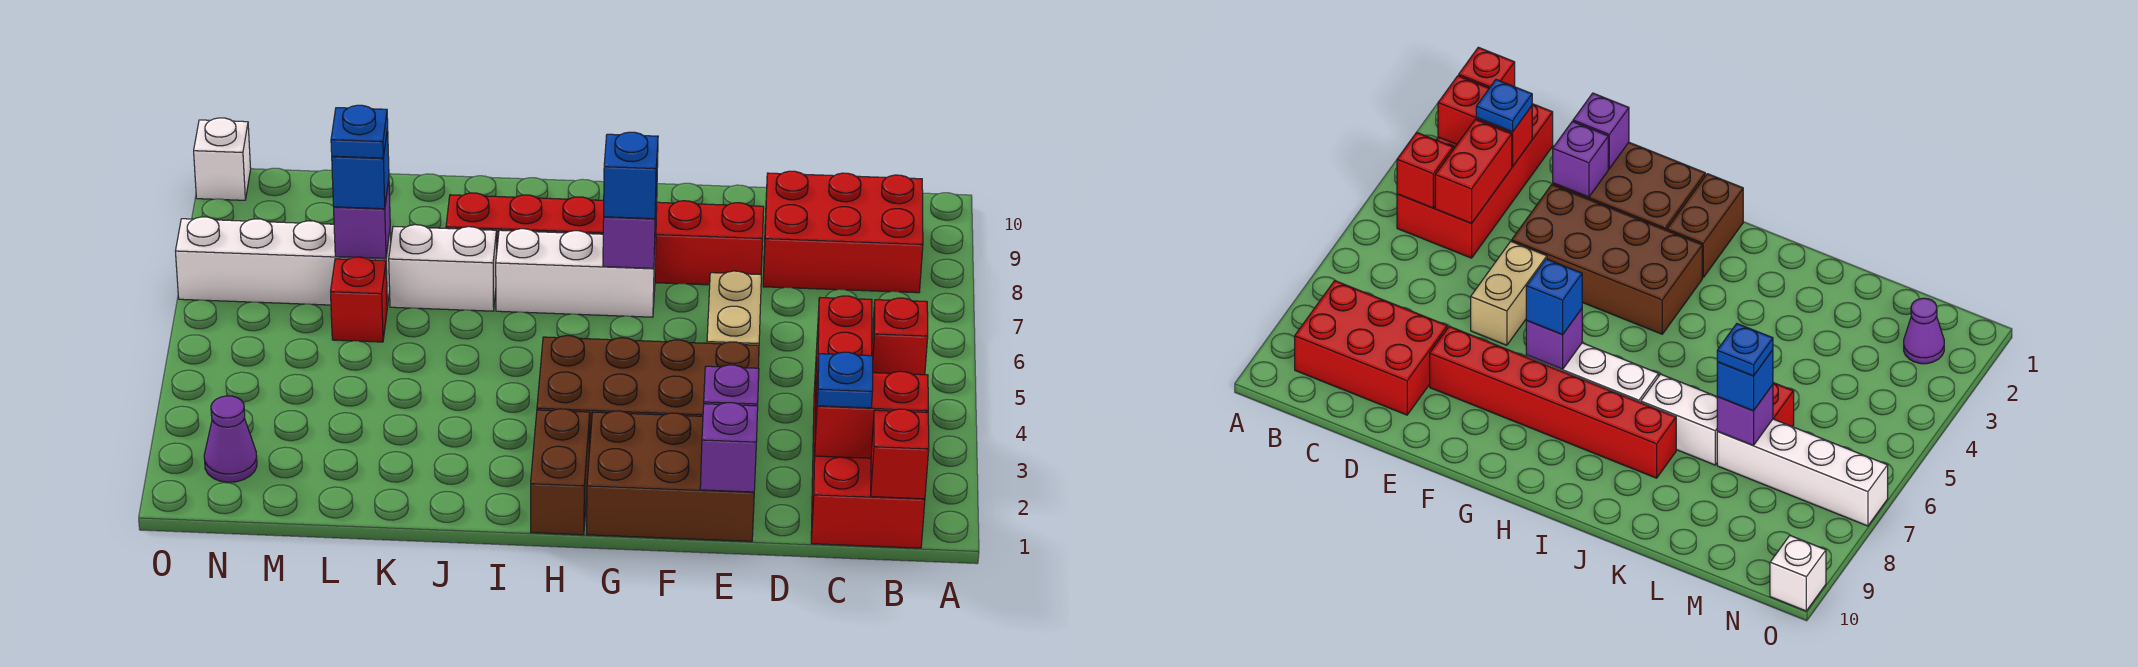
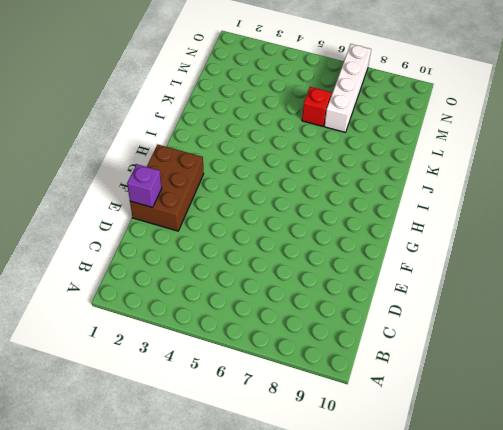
none -> red 2x4 brick [811,350,925,548]
none -> red 2x3 brick [763,171,923,293]
none -> brown 2x4 brick [537,336,759,452]

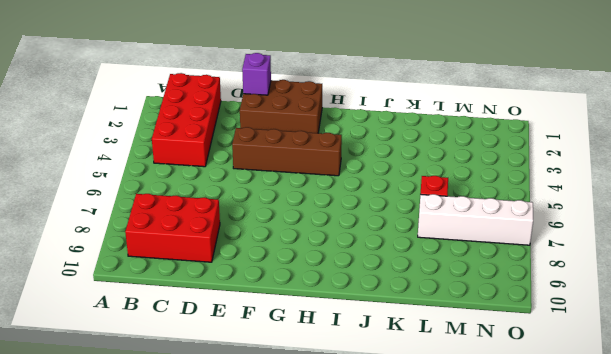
brown 1x4 brick [232,127,342,176] -> brown 2x4 brick [537,336,759,452]
none -> tan 1x2 brick [707,271,761,345]
none -> red 1x6 brick [446,193,764,285]
none -> white 1x3 brick [496,229,656,317]

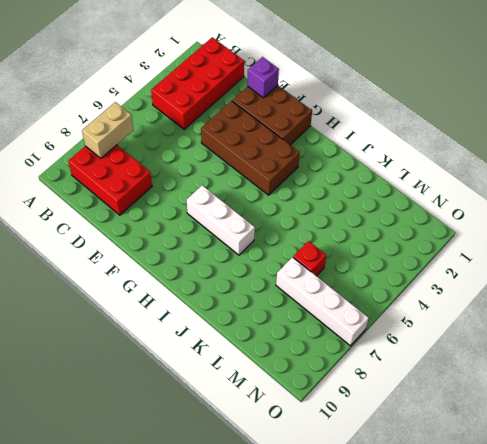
tan 1x2 brick [82,102,133,158] -> tan 1x2 brick moved to [707,271,761,345]
none -> red 1x6 brick [446,193,764,285]
none -> brown 1x2 brick [531,409,590,535]
none -> white 1x2 brick [389,225,497,311]

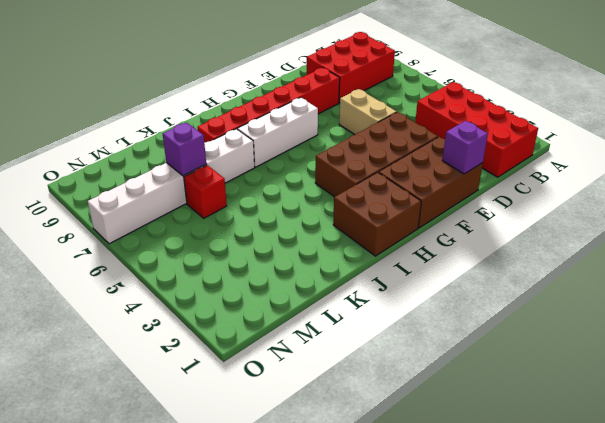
brown 2x2 brick [333,172,421,256] -> brown 1x2 brick [531,409,590,535]
none -> purple 1x1 cone [204,396,257,482]
none -> white 1x1 brick [194,118,251,200]
none -> red 1x1 brick [871,409,929,499]

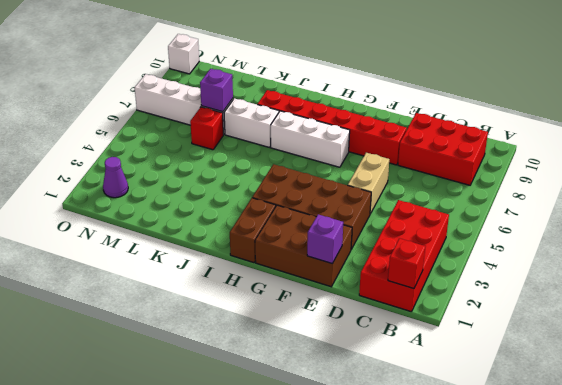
none -> red 1x2 brick [815,371,928,458]
none -> red 1x1 brick [872,298,928,375]
none -> red 1x2 brick [815,296,872,416]

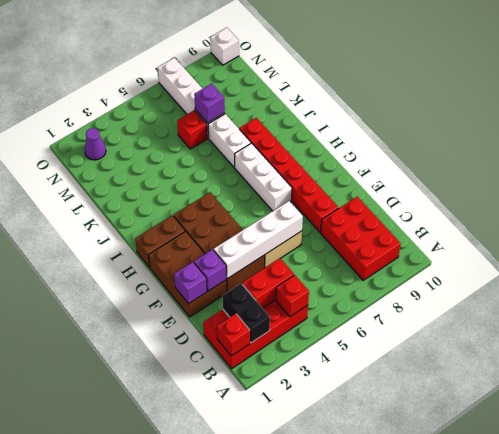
black 1x2 brick [222,283,270,343] -> red 1x2 brick [815,371,928,458]
white 1x4 brick [214,201,303,279] -> none
none -> purple 1x1 brick [603,196,657,268]
none -> blue 1x1 plate [817,352,873,408]
none -> blue 1x1 brick [604,132,658,219]

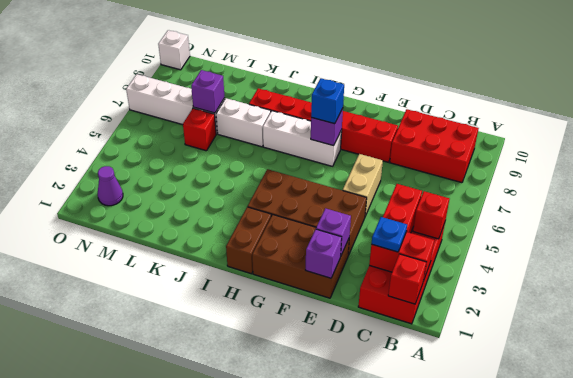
none -> blue 1x1 brick [332,128,389,209]
none -> blue 1x1 plate [331,105,388,158]

